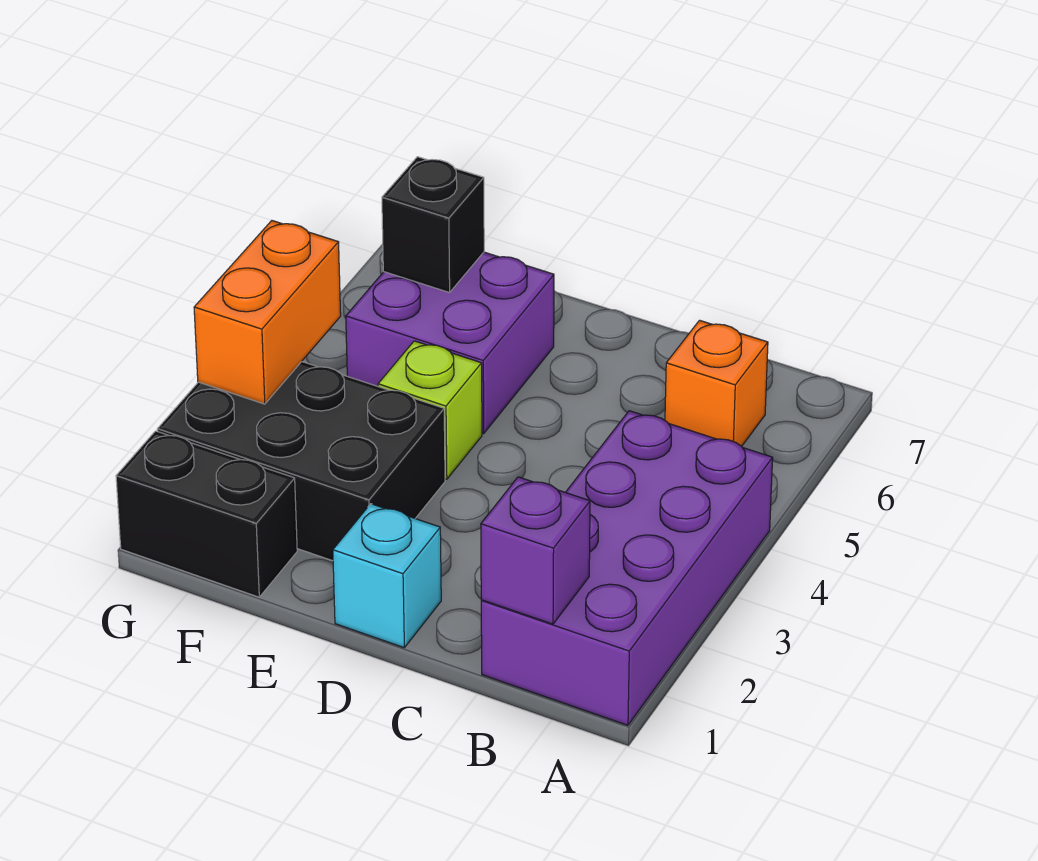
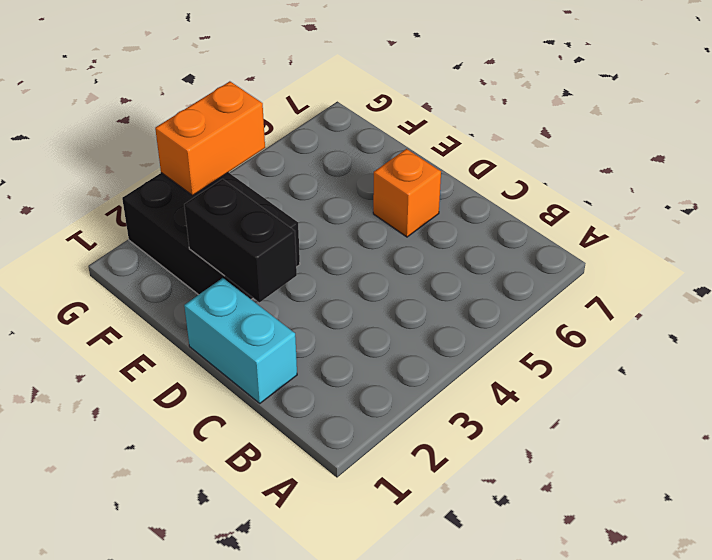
cyan 1x2 brick [184,278,297,403] -> cyan 1x1 brick [333,504,441,648]
black 1x2 brick [184,179,297,302] -> black 1x2 brick moved to [116,431,297,597]
orange 1x1 brick [373,149,441,237] -> orange 1x1 brick moved to [665,320,768,446]
none -> purple 2x4 brick [481,411,773,725]
none -> lime 1x1 brick [378,341,482,479]

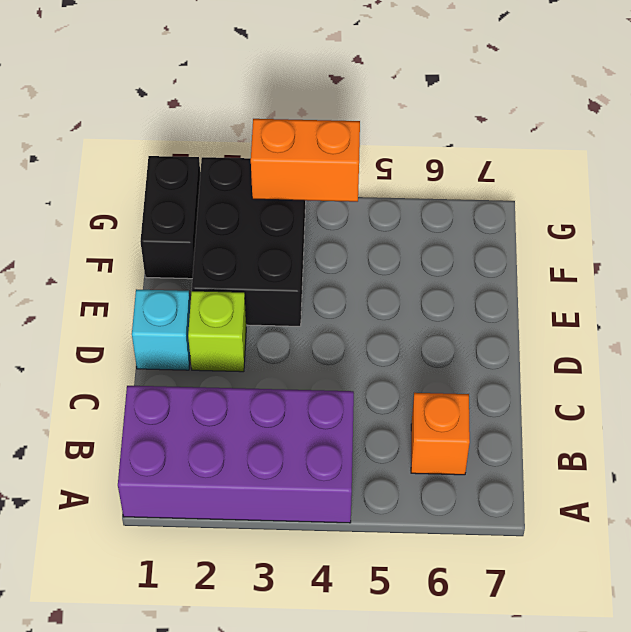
lime 1x1 brick [188,291,246,372] -> lime 1x1 brick moved to [378,341,482,479]
none -> purple 2x2 brick [346,252,554,433]
none -> purple 1x1 brick [481,477,590,624]

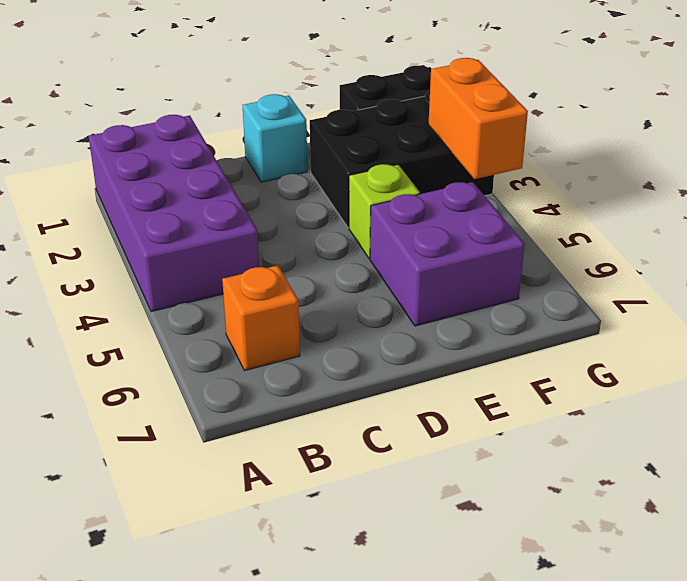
none -> purple 1x1 brick [481,477,590,624]
none -> black 1x1 brick [382,157,484,293]

